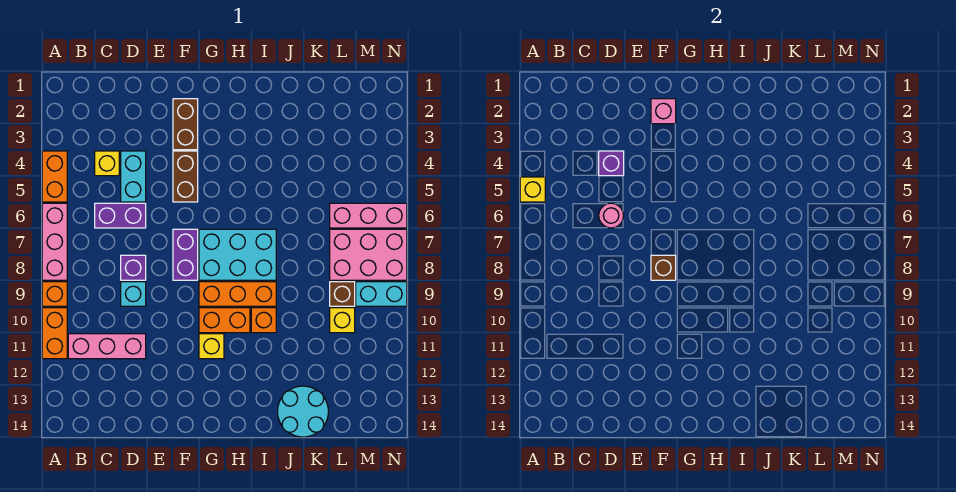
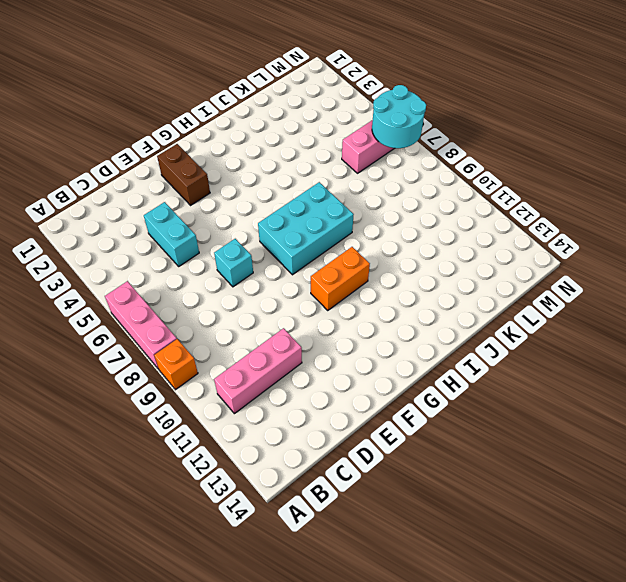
cyan 1x1 brick [214,239,253,287] -> cyan 1x1 brick moved to [121,282,146,306]
cyan 2x2 round brick [372,85,426,148] -> cyan 2x2 round brick moved to [277,386,328,437]
none -> orange 1x2 brick [42,151,67,202]
none -> orange 1x2 brick [42,308,67,359]
none -> yellow 1x1 brick [95,151,119,176]

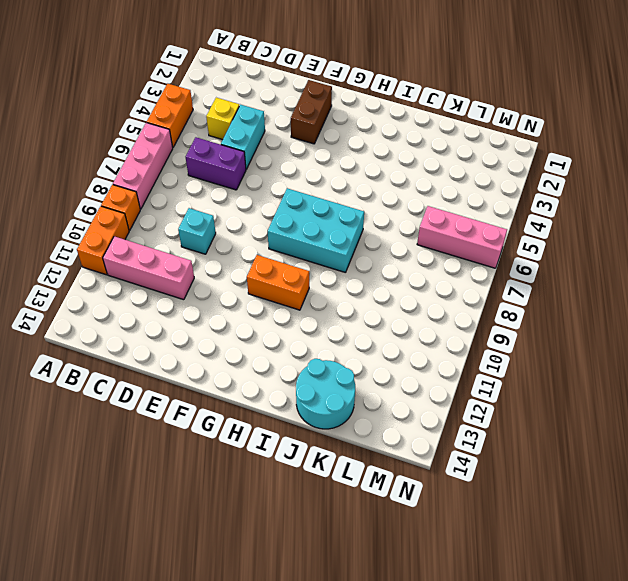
none -> purple 1x1 brick [121,255,146,280]
none -> brown 1x2 brick [173,151,198,202]
none -> purple 1x2 brick [173,229,198,280]

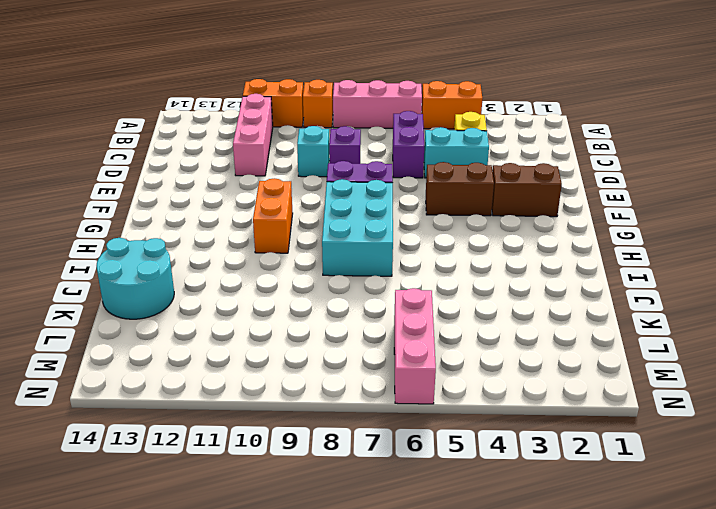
none -> orange 1x3 brick [199,282,276,306]
none -> yellow 1x1 brick [199,334,224,359]
none -> orange 1x1 brick [251,308,276,333]

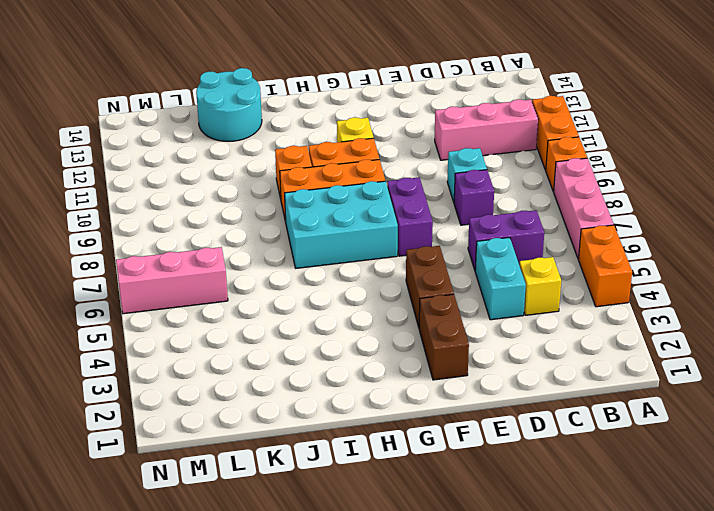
none -> pink 2x3 brick [330,229,407,280]
none -> brown 1x1 brick [330,282,355,306]
none -> yellow 1x1 brick [330,308,355,333]

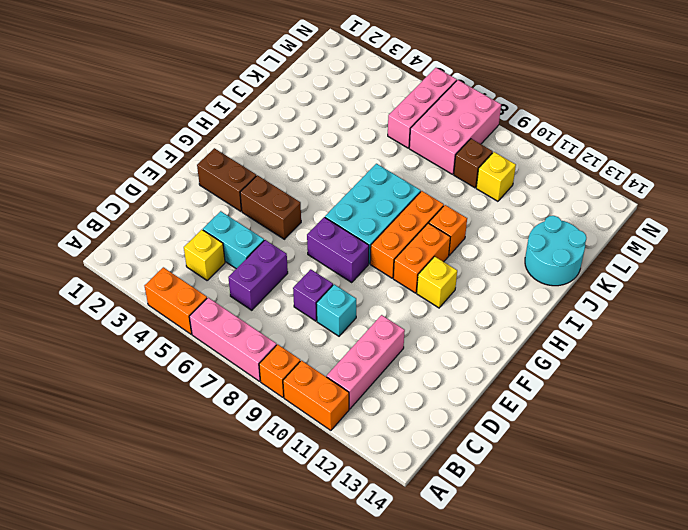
none -> cyan 1x2 brick [356,282,407,306]
none -> yellow 1x1 brick [520,177,545,202]
none -> purple 1x1 brick [599,151,624,176]

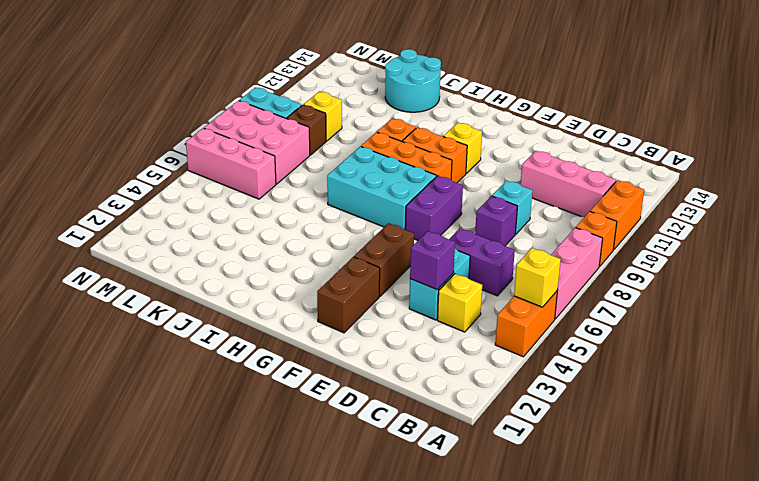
none -> pink 1x1 round brick [599,203,624,228]
none -> pink 1x1 brick [651,99,676,124]
none -> brown 1x1 brick [651,255,676,280]

